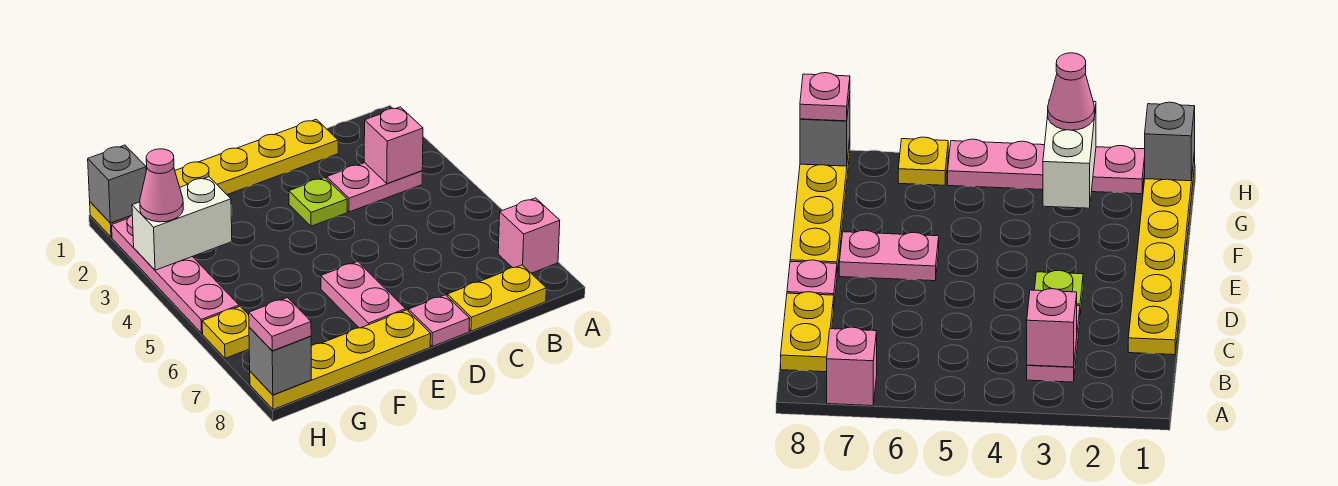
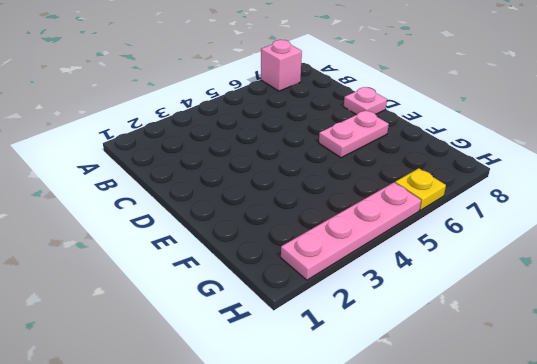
none -> pink 1x2 plate [327,163,422,212]
none -> yellow 1x2 plate [447,265,546,331]
none -> yellow 1x6 plate [90,119,338,237]

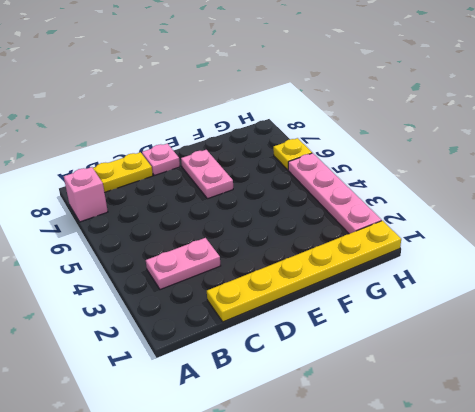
none -> lime 1x1 plate [289,177,347,226]
none -> yellow 1x4 plate [250,310,431,409]
none -> pink 1x1 brick [364,107,423,184]

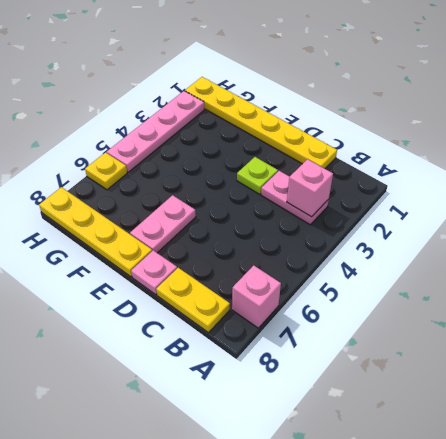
none -> white 1x2 brick [132,177,232,270]
none -> grey 1x1 brick [88,145,146,223]
none -> grey 1x1 brick [249,327,311,395]

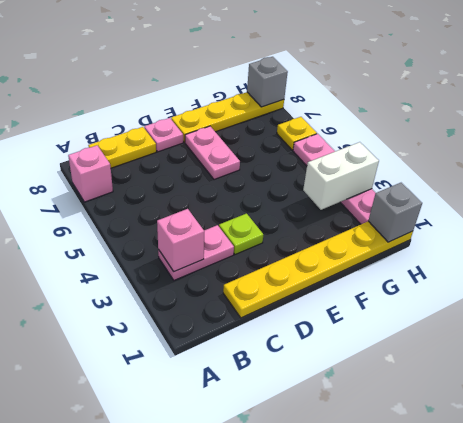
none -> pink 1x1 cone [140,149,183,222]
none -> pink 1x1 plate [249,298,311,351]

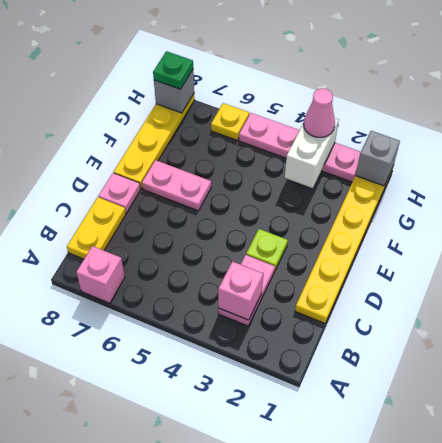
green 1x1 plate [153,51,193,89] -> pink 1x1 plate [249,298,311,351]

